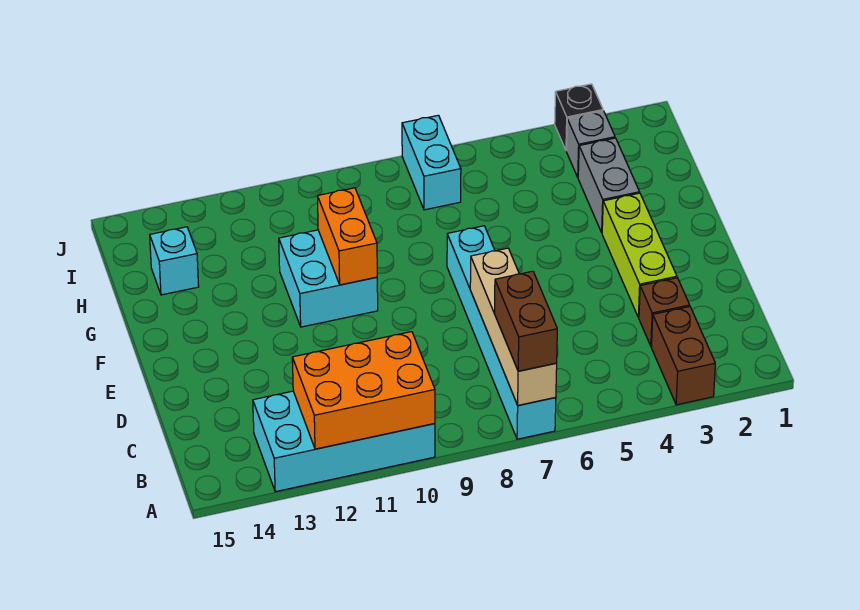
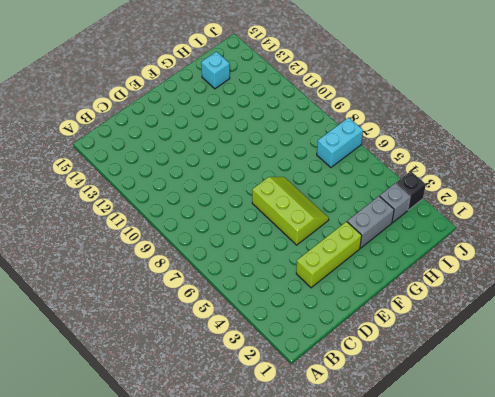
lime 2x3 slope [252,177,329,245] -> cyan 1x6 brick [447,226,556,439]
none -> brown 1x2 brick [651,307,715,405]
none -> cyan 2x4 brick [253,391,435,492]
none -> brown 1x1 brick [639,278,690,346]

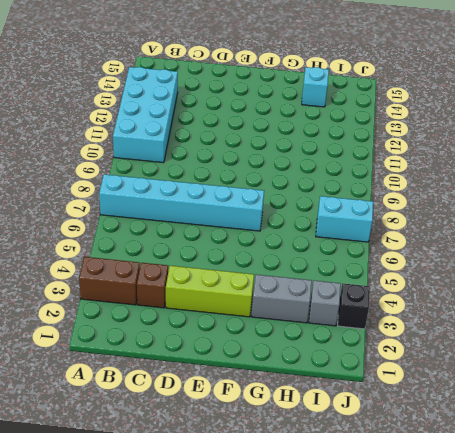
none -> cyan 2x2 brick [279,230,378,327]
none -> tan 1x4 brick [470,248,557,405]
none -> orange 2x3 brick [292,332,435,449]

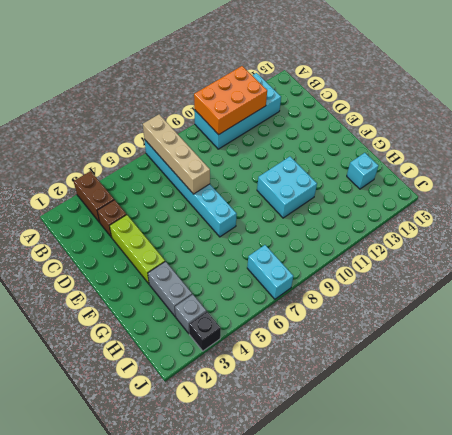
none -> orange 1x2 brick [317,188,377,285]
none -> brown 1x2 brick [495,271,557,371]

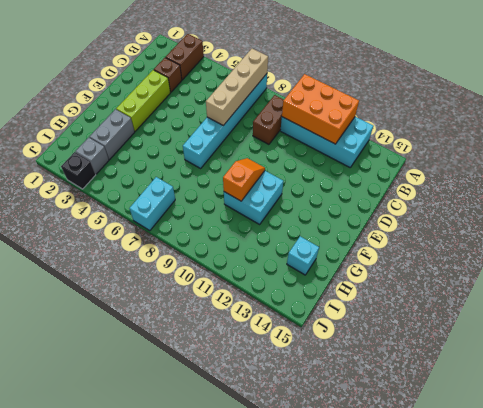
brown 1x2 brick [253,95,284,144] -> brown 1x2 brick moved to [495,271,557,371]
orange 1x2 slope [223,158,265,201] -> orange 1x2 brick [317,188,377,285]

